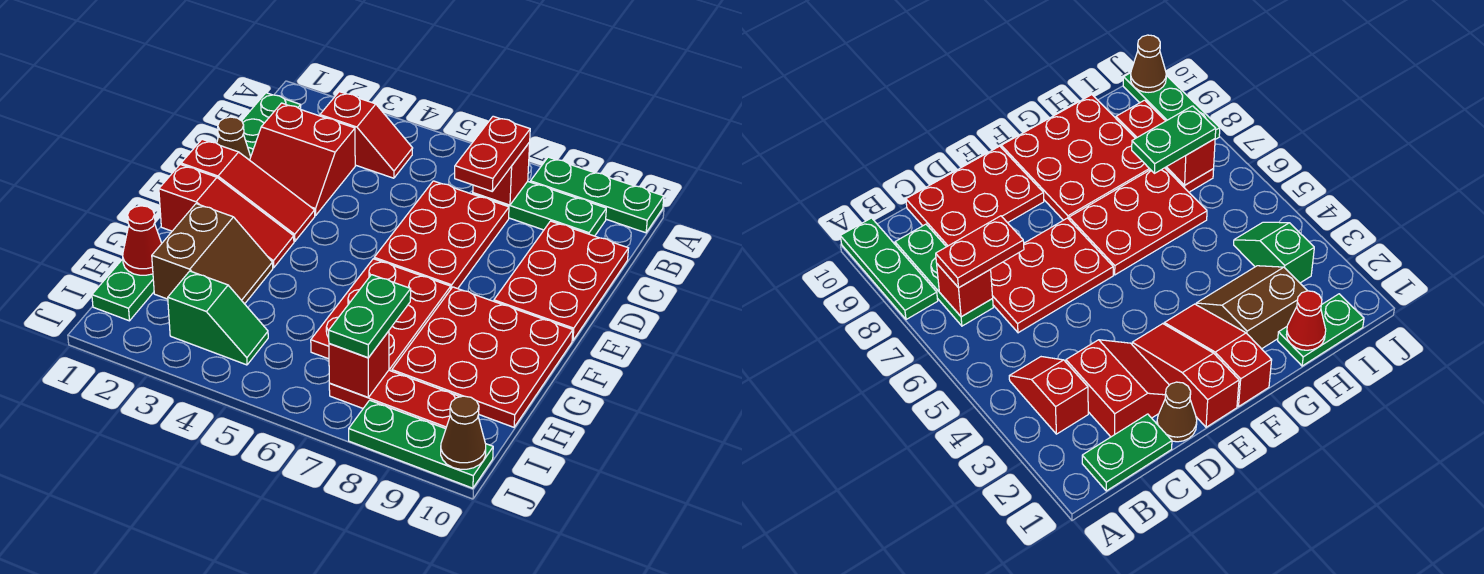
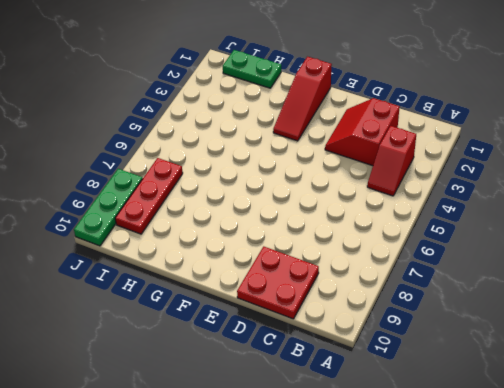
red 2x2 plate [237,247,319,319] -> red 2x3 plate [494,221,629,341]
none -> green 1x3 plate [530,157,664,233]
none -> green 1x2 plate [242,93,301,156]
none -> green 1x3 plate [473,181,606,236]

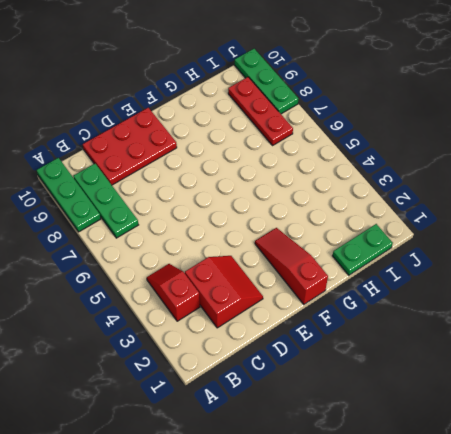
none -> green 1x2 plate [242,93,301,156]
none -> red 2x3 plate [374,181,509,289]
none -> brown 1x1 cone [217,117,251,160]

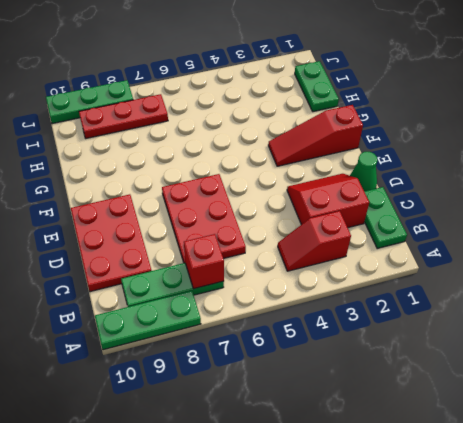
green 1x1 cone [350,152,377,191] -> brown 1x1 cone [217,117,251,160]
none -> red 1x3 slope [181,139,315,241]
none -> red 2x3 plate [311,259,451,371]
none -> red 3x3 plate [392,287,573,427]

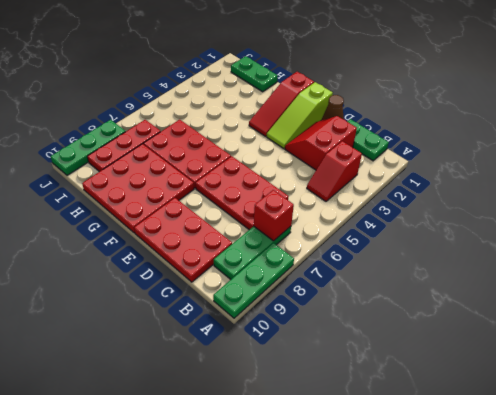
lime 1x3 slope [267,82,333,149] -> red 1x3 slope [181,139,315,241]
none -> brown 2x2 slope [152,204,273,304]
none -> green 1x2 slope [168,271,268,365]
none -> red 1x1 cone [123,206,162,275]

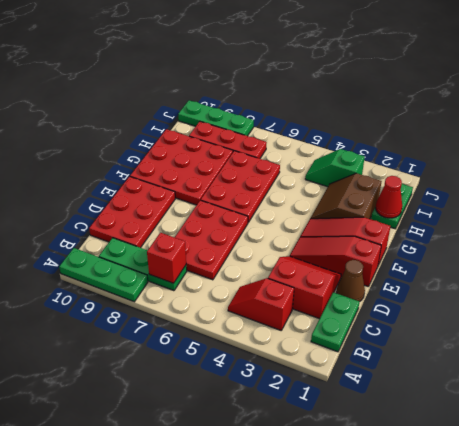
none -> red 1x1 brick [329,331,389,397]
none -> brown 1x1 cone [441,396,486,469]
none -> red 1x2 plate [455,116,530,191]

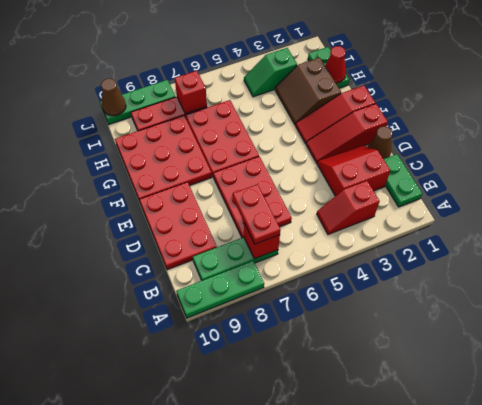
none -> green 1x2 plate [329,275,411,358]

